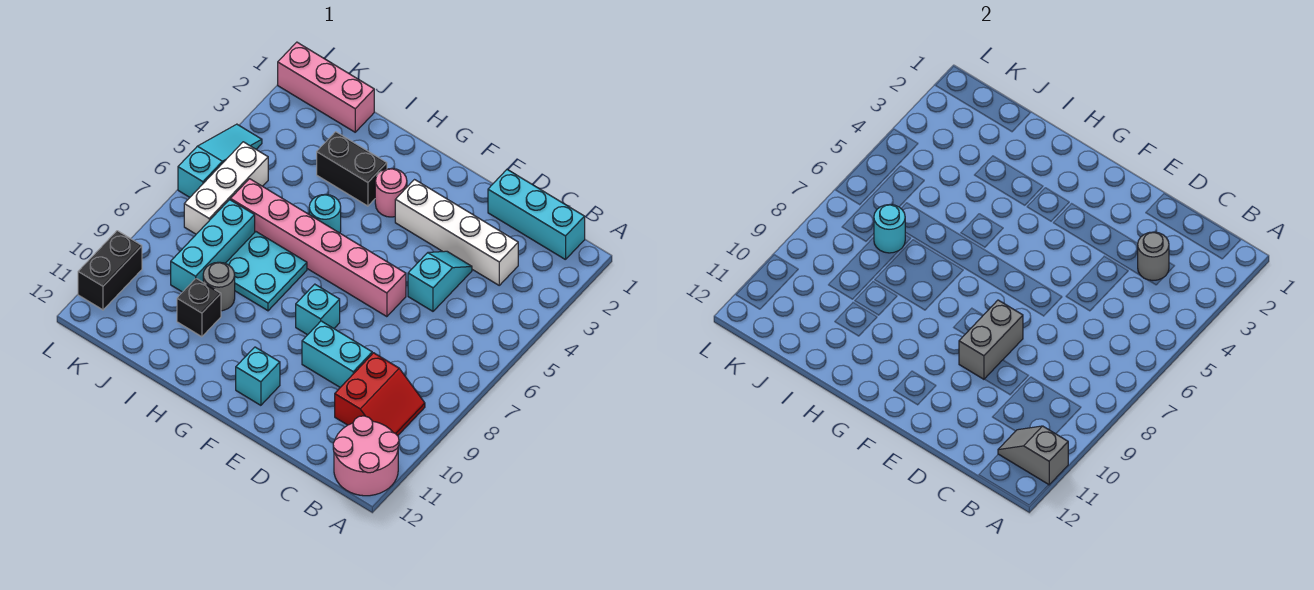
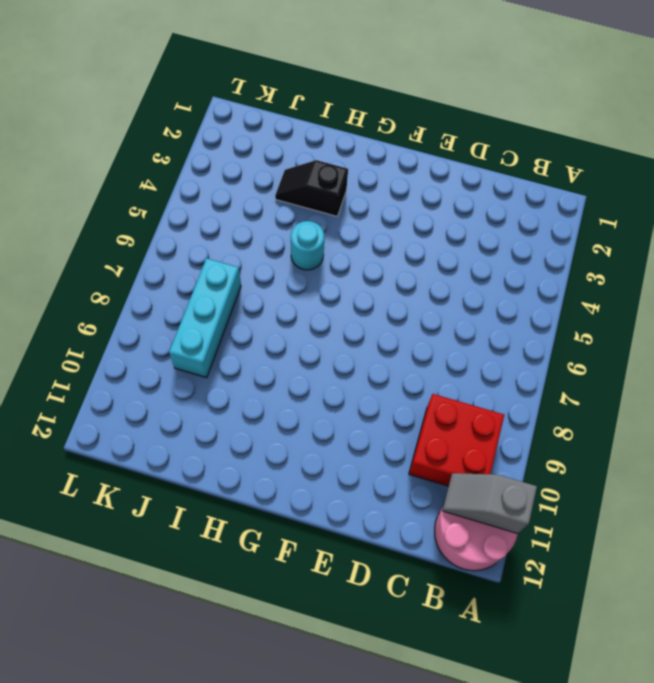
red 2x2 brick [409,394,504,486] -> red 2x2 slope [335,353,425,436]
black 1x2 slope [275,160,348,216] -> black 1x2 brick [317,132,387,206]
none -> cyan 1x3 brick [488,170,585,260]
none -> white 1x4 brick [395,180,518,285]
none -> cyan 1x2 slope [408,251,472,311]

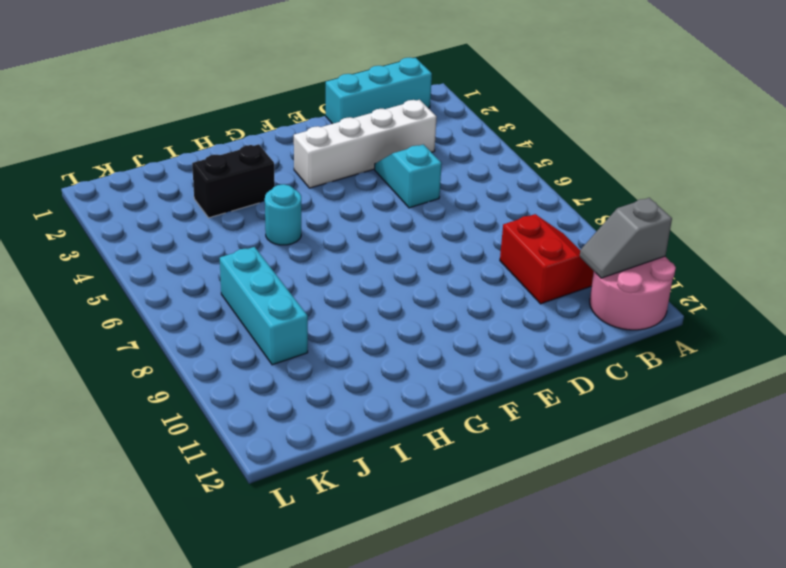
none -> cyan 1x2 brick [302,321,372,387]
none -> pink 1x6 brick [230,179,406,317]
none -> cyan 1x1 brick [296,284,340,335]

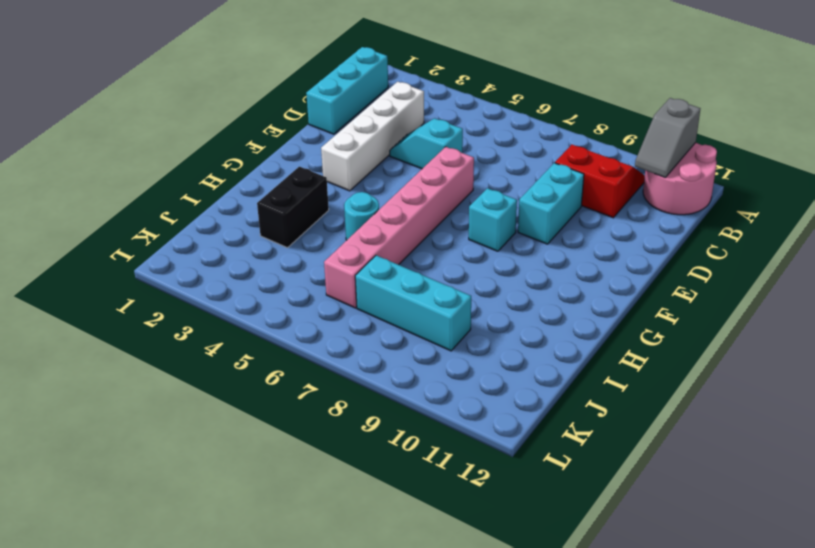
none -> cyan 1x1 brick [236,347,280,405]
none -> pink 1x1 round brick [375,168,407,217]
none -> cyan 2x2 plate [225,232,307,311]

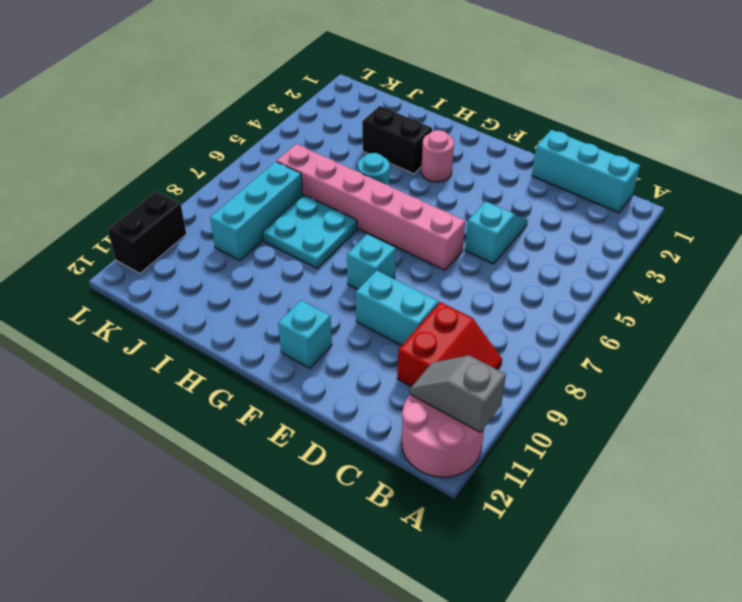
none -> white 1x4 brick [395,180,518,285]
none -> grey 1x1 round brick [203,262,235,311]
none -> black 1x1 brick [177,279,221,337]

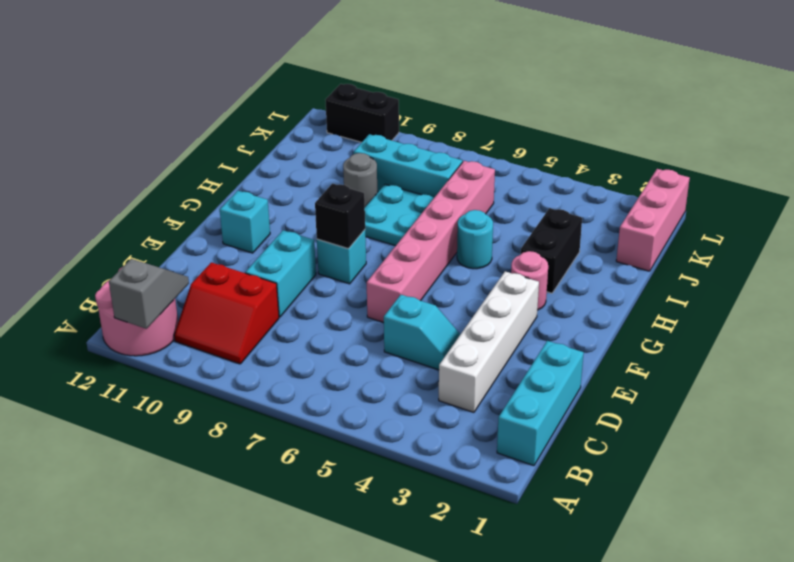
black 1x1 brick [315,184,365,249] -> black 1x1 brick moved to [177,279,221,337]
none -> white 1x3 brick [184,142,268,234]
none -> cyan 1x3 slope [178,124,262,197]
none -> grey 1x1 round brick [1138,232,1169,280]

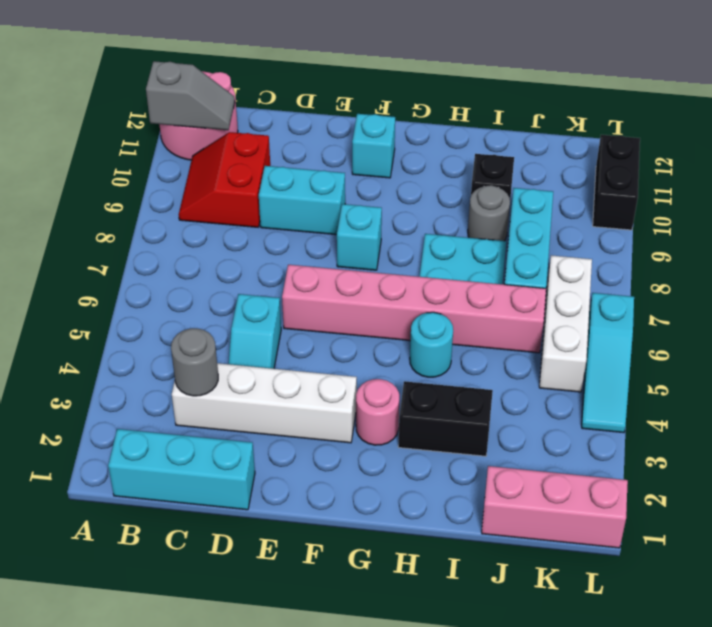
none -> grey 1x2 brick [959,300,1023,379]
none -> cyan 1x1 round brick [874,205,905,253]

